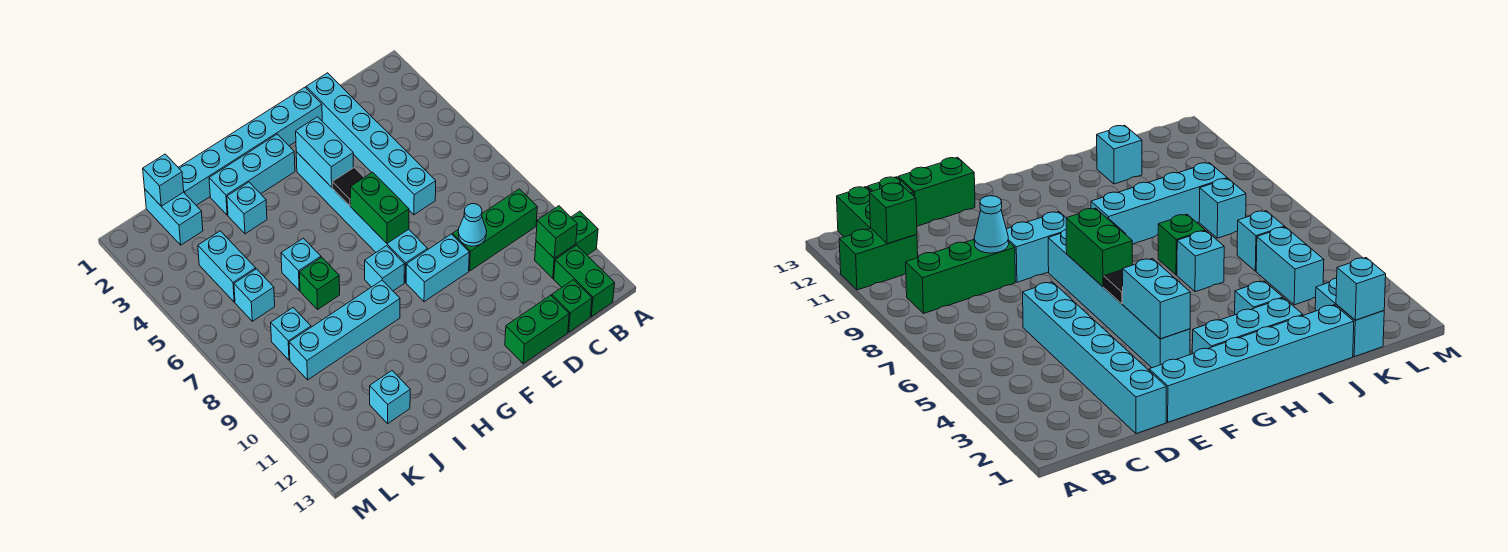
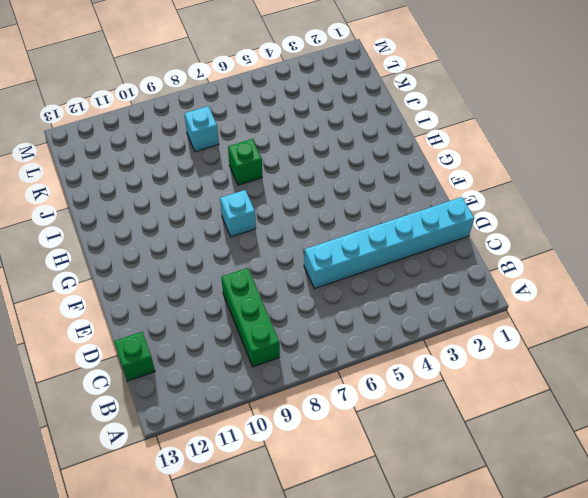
none -> green 1x2 brick [535,211,598,278]
none -> green 1x2 brick [554,245,615,317]
none -> green 1x2 brick [505,295,569,364]

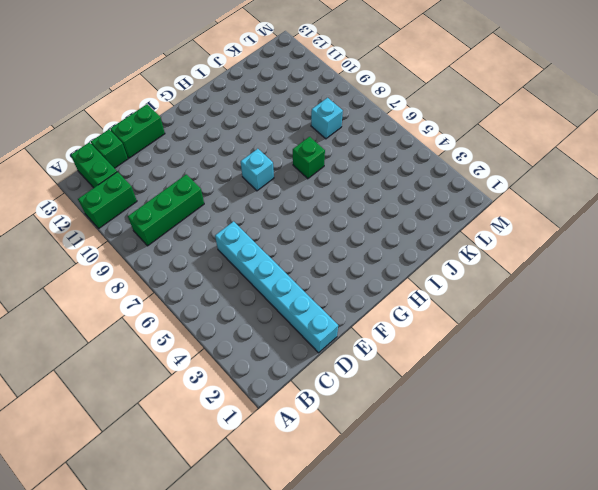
none -> cyan 1x6 brick [178,87,322,205]
none -> cyan 1x2 brick [406,234,469,302]
none -> cyan 1x6 brick [296,152,428,283]

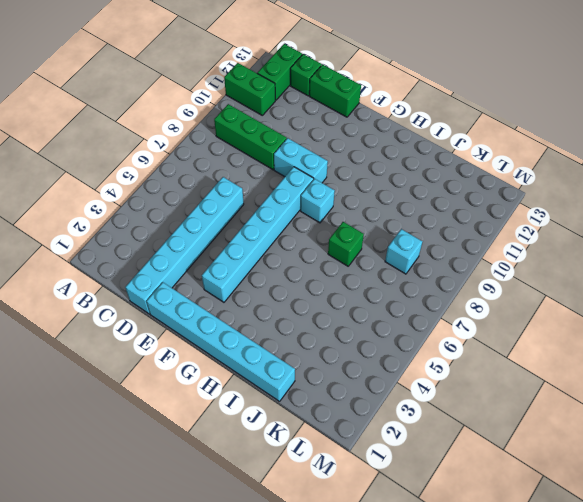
none -> cyan 1x3 brick [209,134,295,215]
none -> cyan 1x4 brick [289,280,400,380]
none -> cyan 1x1 brick [227,182,267,234]

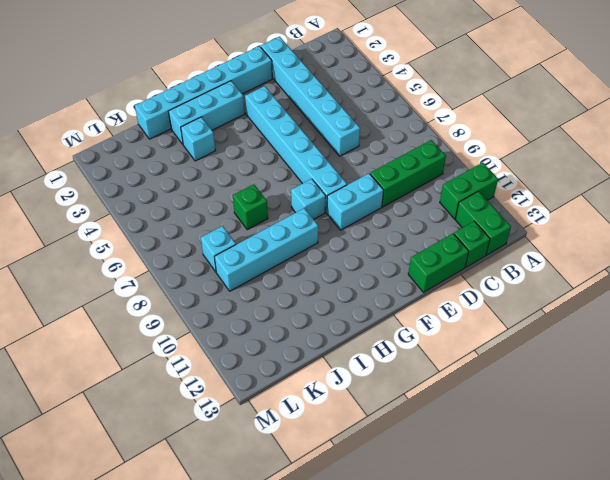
none -> cyan 1x1 brick [281,238,321,290]
none -> cyan 1x1 brick [370,371,410,423]
none -> cyan 1x2 brick [145,190,203,245]

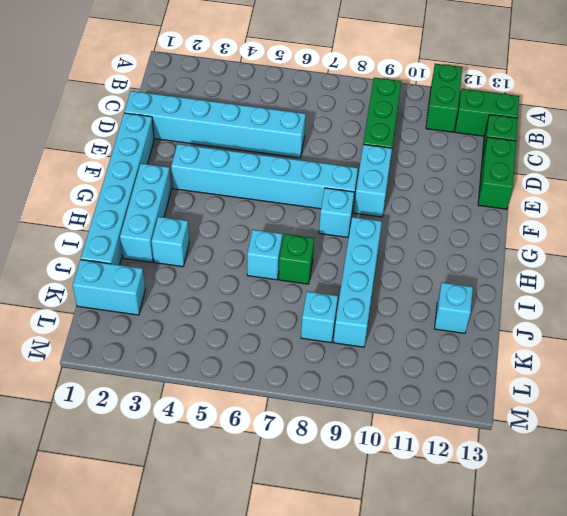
none -> cyan 1x2 brick [198,231,256,302]
none -> cyan 1x1 brick [234,269,275,321]
none -> green 1x1 brick [536,206,577,258]

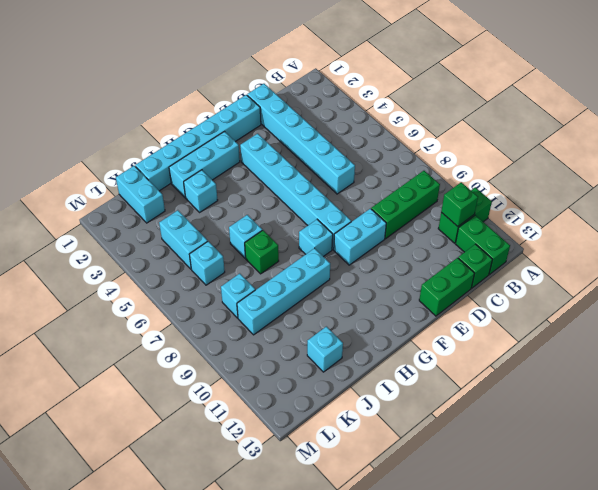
none -> cyan 1x1 cone [458,204,487,246]
none -> cyan 1x2 brick [296,117,353,187]
none -> black 1x1 tile [332,168,364,206]

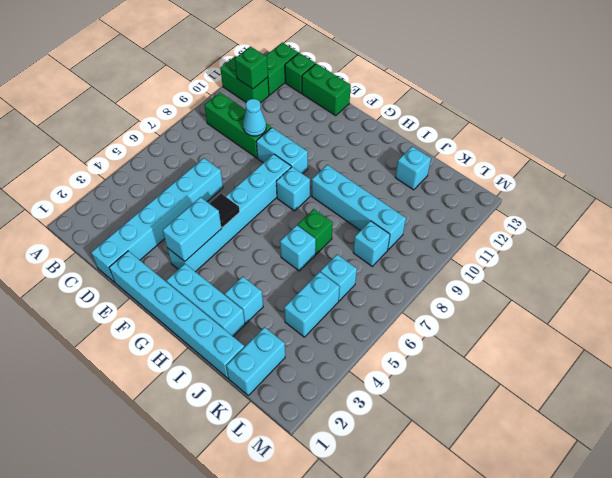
none -> green 1x2 brick [351,172,409,243]
none -> cyan 1x1 brick [143,154,184,206]

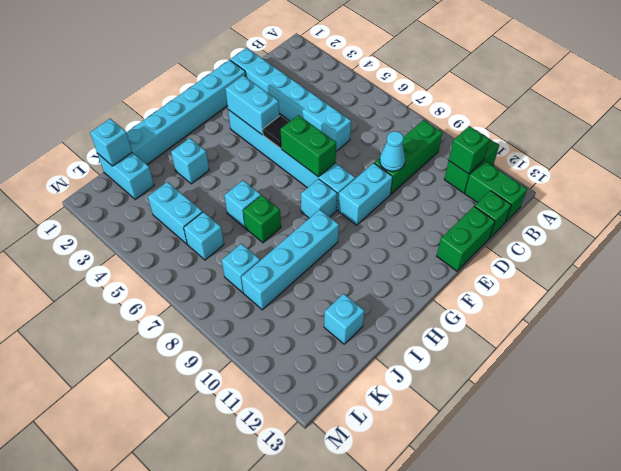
none -> cyan 1x3 brick [209,134,295,215]

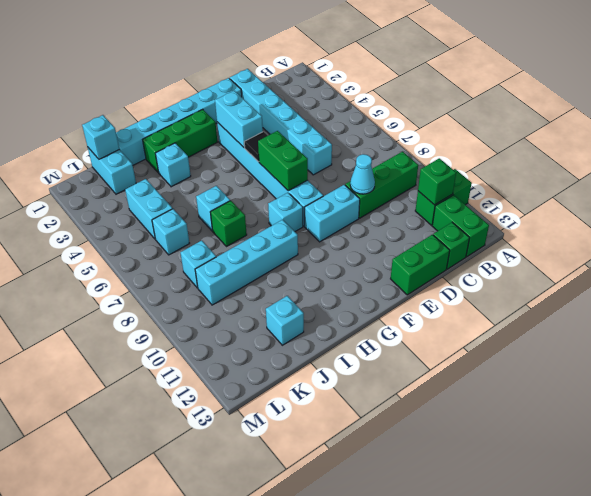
green 1x3 brick [143,109,217,173] -> cyan 1x3 brick [209,134,295,215]

